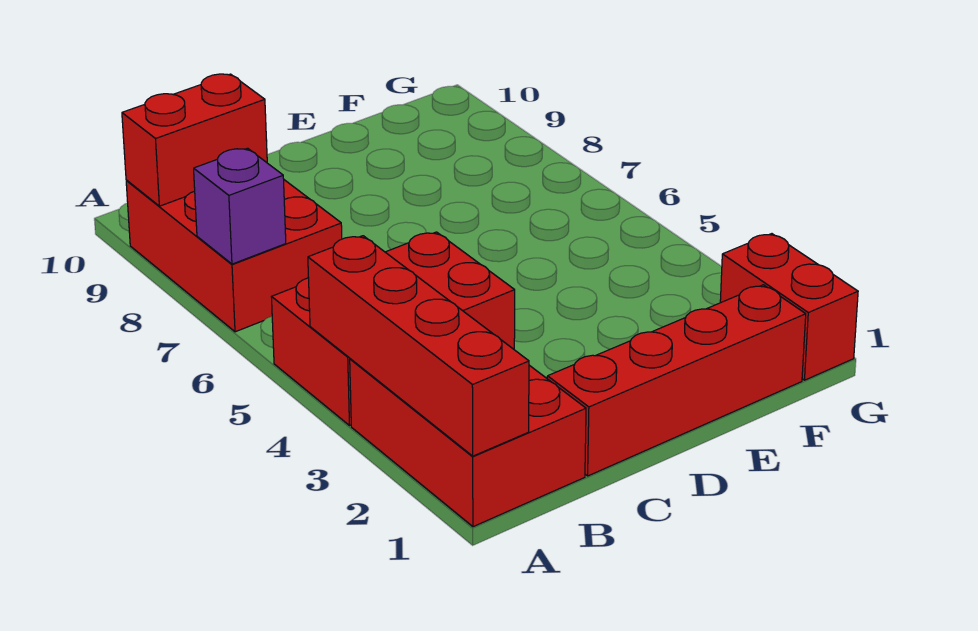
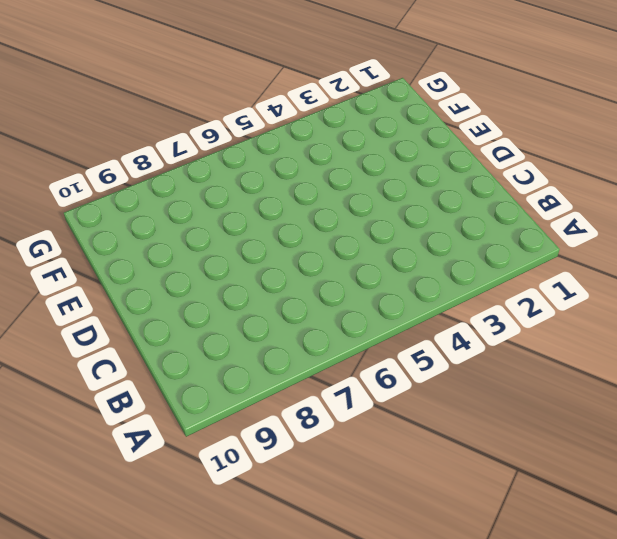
none -> red 2x3 brick [350,359,586,527]
none -> red 2x3 brick [272,232,515,425]

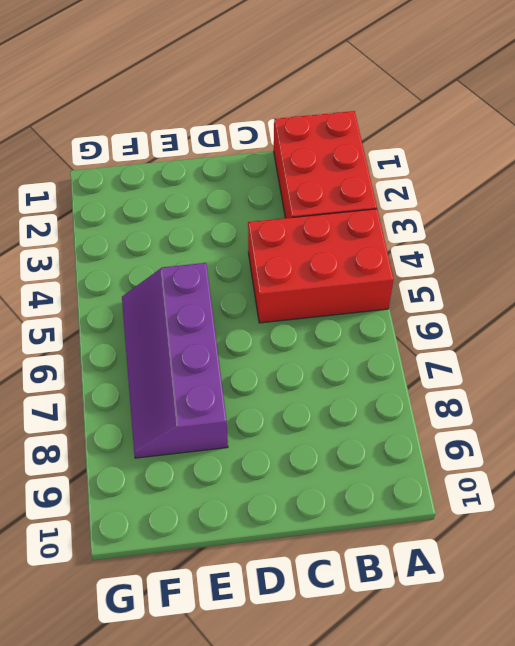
purple 2x4 slope [122,263,228,458] -> none
none -> red 2x3 brick [126,180,342,332]
none -> red 1x4 brick [547,285,806,476]

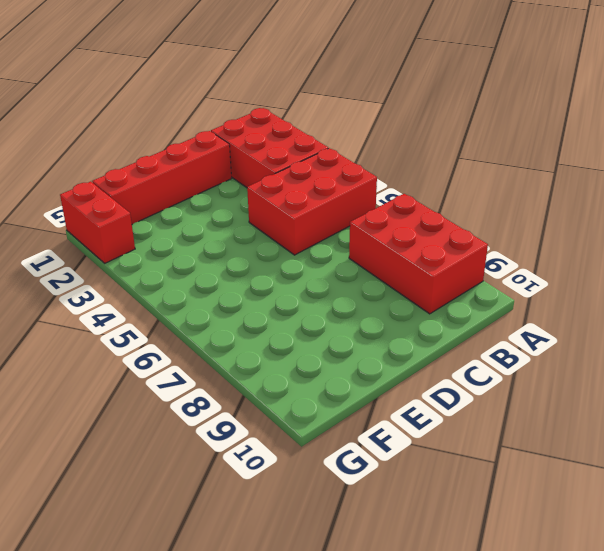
none -> red 1x4 brick [308,236,529,456]
none -> purple 1x1 brick [194,148,286,264]

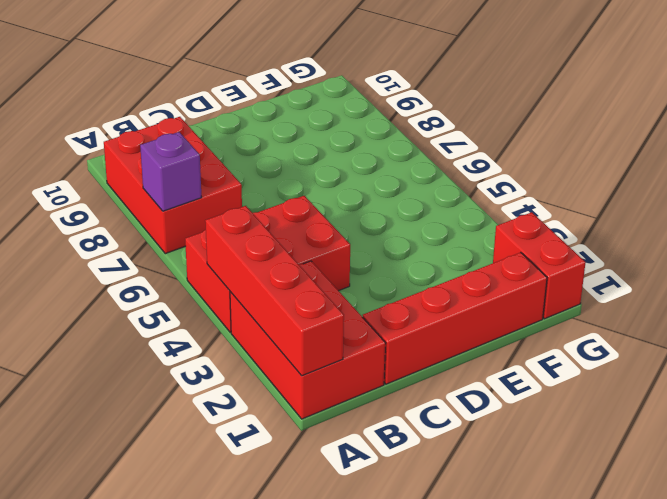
none -> red 1x2 brick [122,74,267,206]

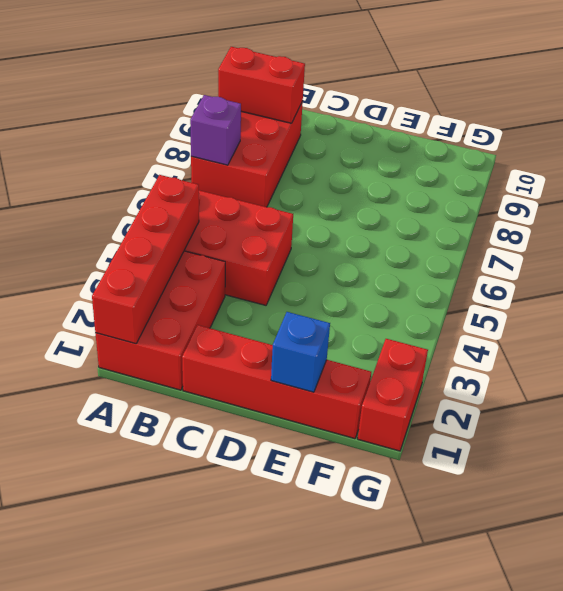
blue 1x1 brick [271,312,330,392] -> none

